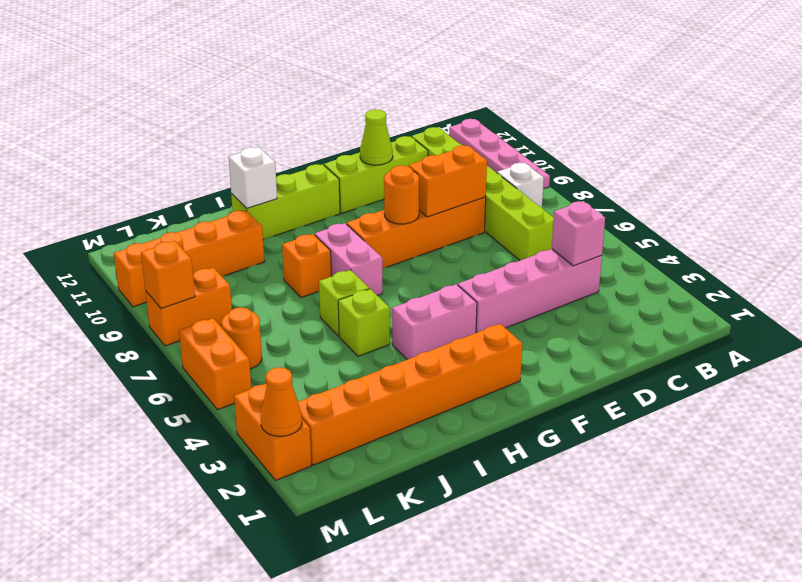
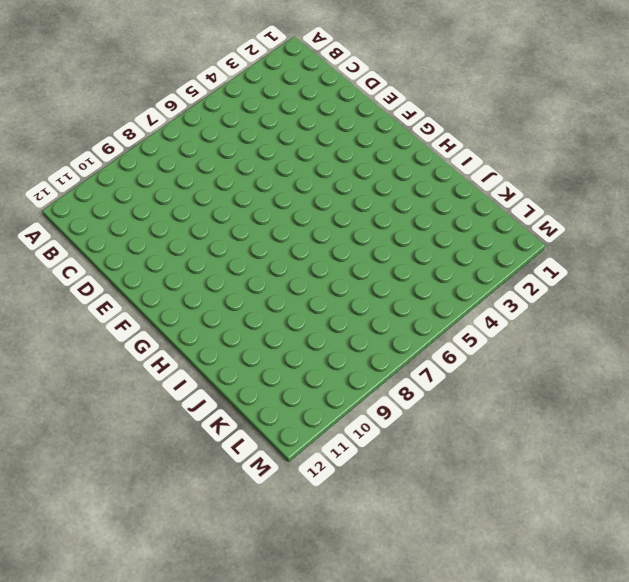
none -> pink 1x4 plate [449,119,550,189]
none -> white 1x1 brick [497,163,544,207]
none -> pink 1x4 brick [458,249,602,333]

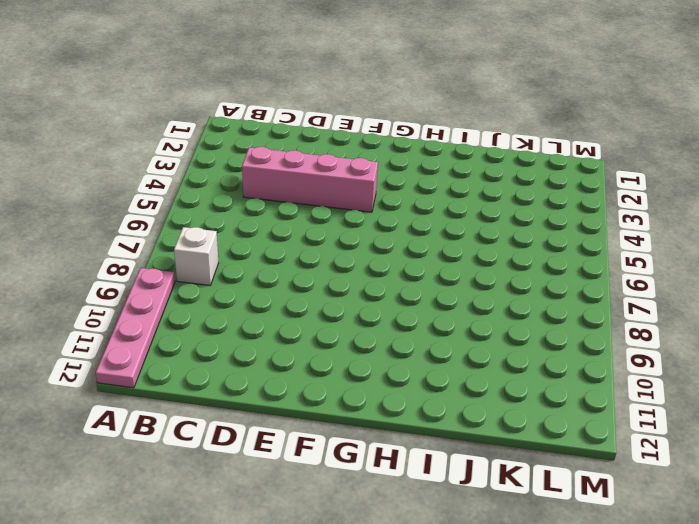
none -> lime 1x6 brick [412,127,554,260]
none -> orange 1x4 brick [347,197,486,269]
none -> lime 1x3 brick [324,136,428,213]

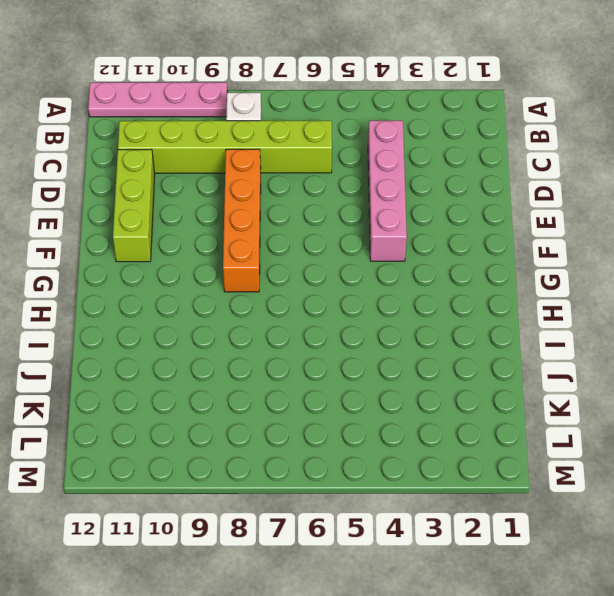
none -> orange 1x6 brick [298,324,522,465]
none -> pink 1x2 brick [392,284,477,360]
none -> lime 1x3 brick [231,164,340,240]

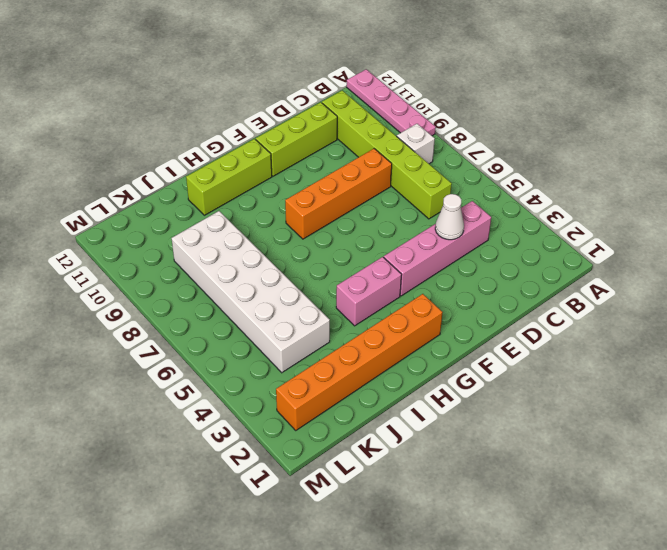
white 1x1 cone [435,194,464,240] -> none
white 2x6 brick [172,211,330,373] -> none
none -> pink 1x2 brick [315,223,382,296]
none -> lime 1x1 brick [338,289,390,356]
none -> lime 1x1 brick [319,270,369,336]

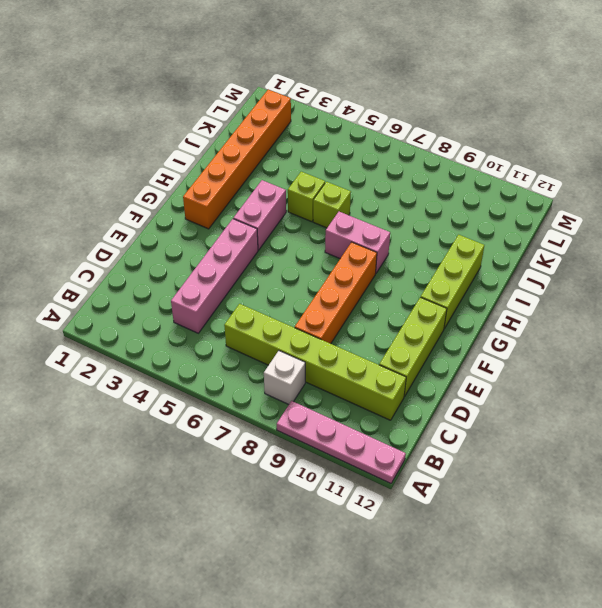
none -> orange 1x1 brick [282,234,331,298]
none -> orange 1x4 brick [114,210,264,307]
none -> orange 1x1 round brick [222,307,262,369]

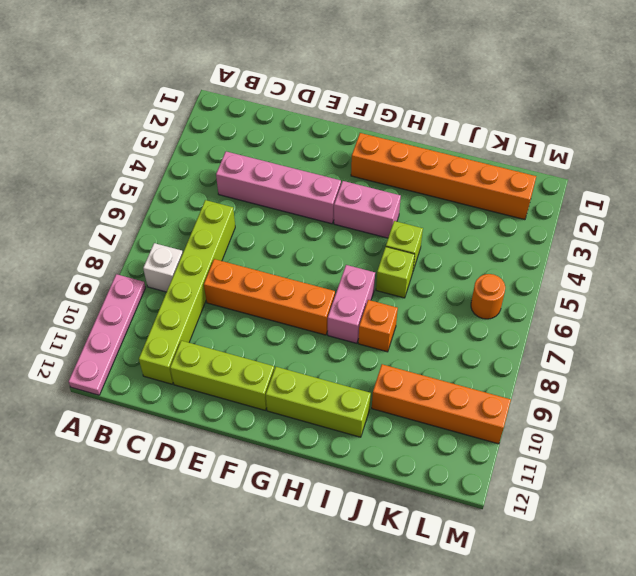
none -> orange 1x2 brick [145,267,232,346]
none -> orange 1x2 brick [234,384,311,481]
none -> orange 1x2 brick [179,318,251,410]

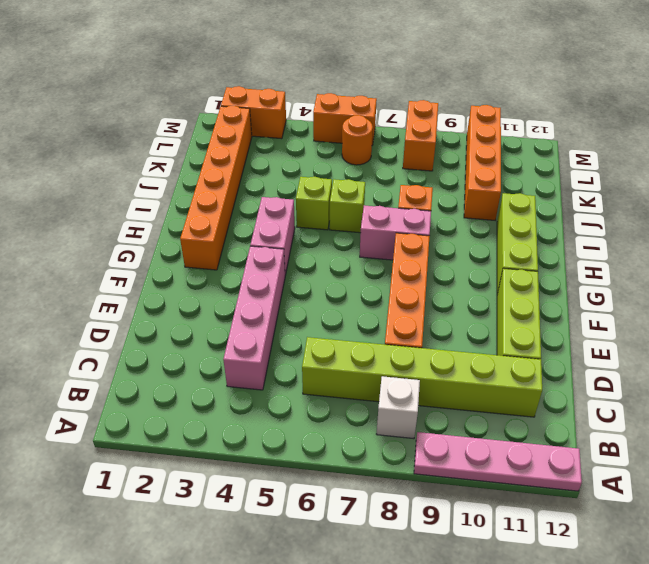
none -> pink 1x1 brick [552,201,605,266]
none -> orange 1x2 brick [409,145,487,217]
none -> lime 1x1 cone [360,109,393,165]

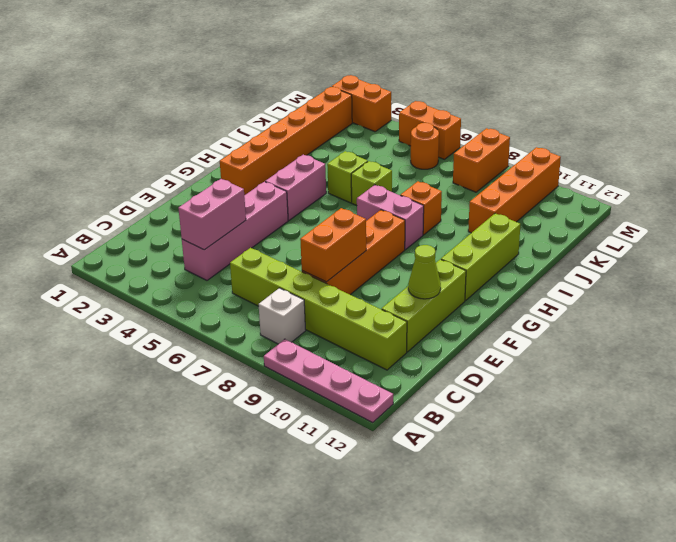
pink 1x2 brick [178,179,246,250] -> pink 1x1 brick [552,201,605,266]
none -> orange 1x1 round brick [384,165,419,224]
none -> white 1x1 brick [229,147,277,208]
none -> orange 1x1 cone [261,367,302,436]

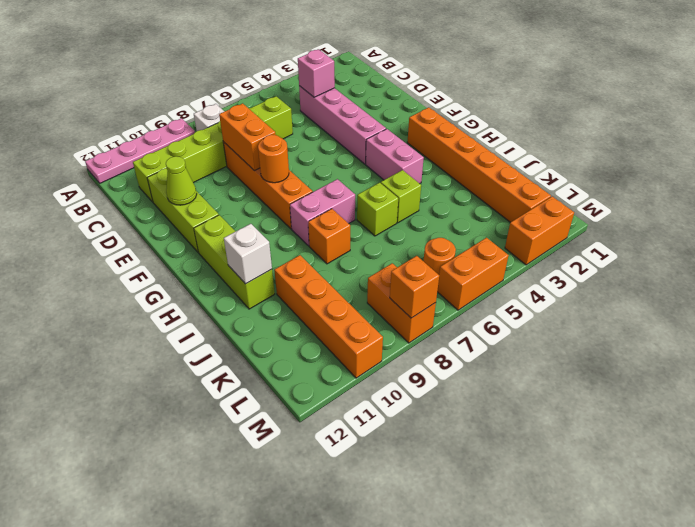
none -> orange 1x1 cone [261,367,302,436]

